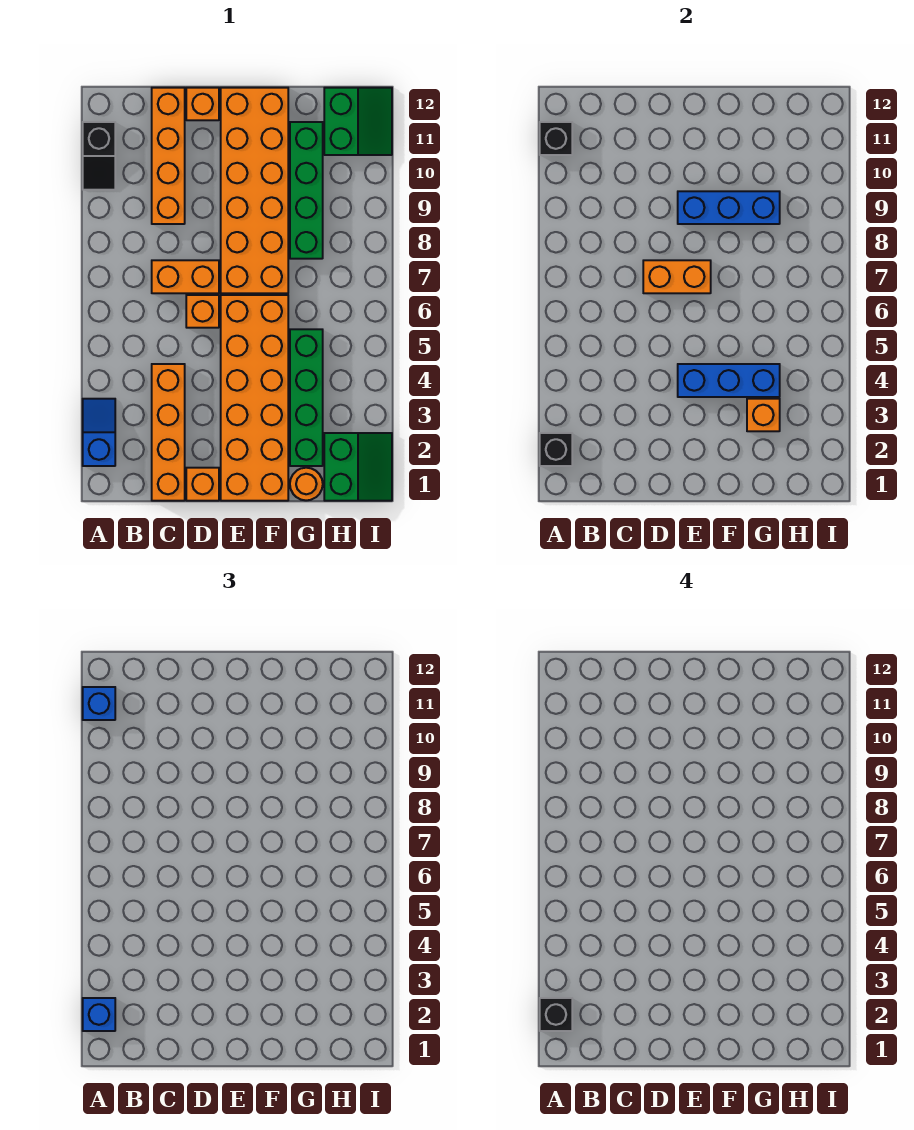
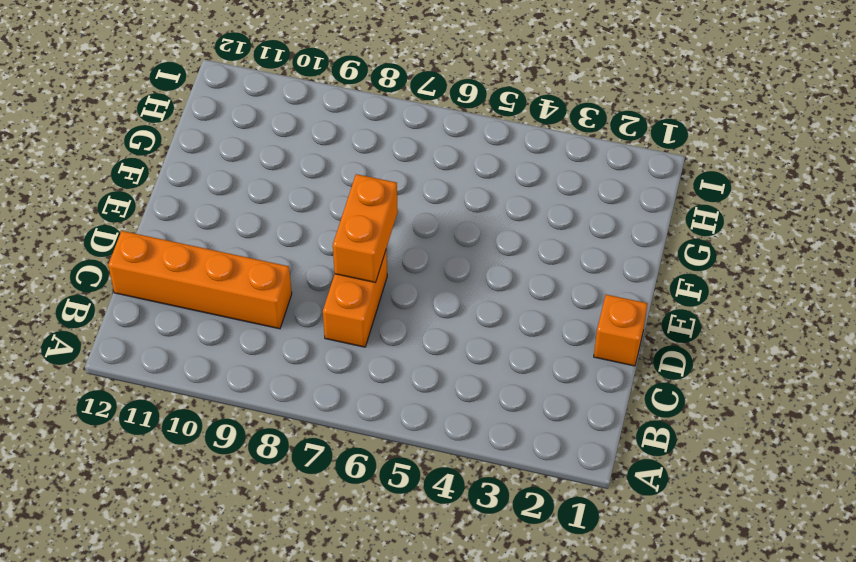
none -> blue 1x2 slope [83,399,115,466]
none -> black 1x2 slope [83,122,115,190]
none -> orange 1x4 brick [152,364,185,501]

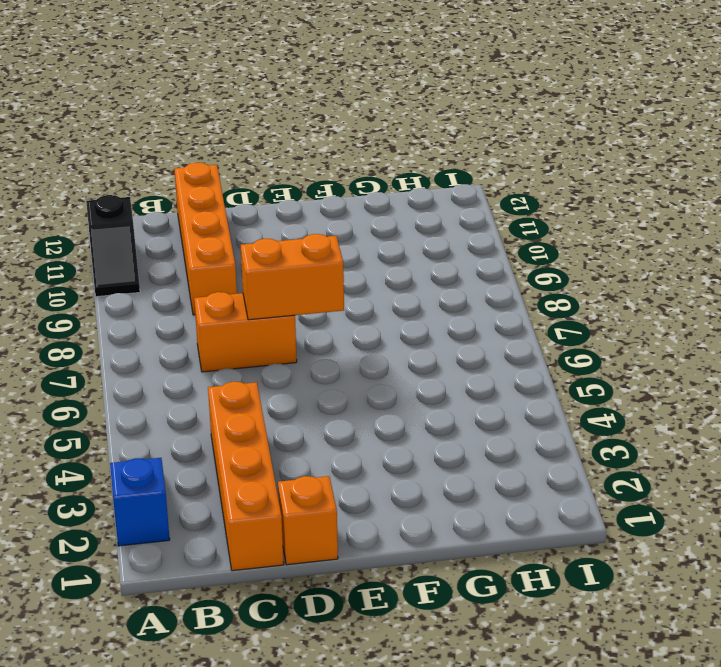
none -> orange 1x1 brick [186,295,219,328]
none -> orange 1x1 brick [186,88,219,120]
none -> orange 2x6 brick [221,295,288,501]

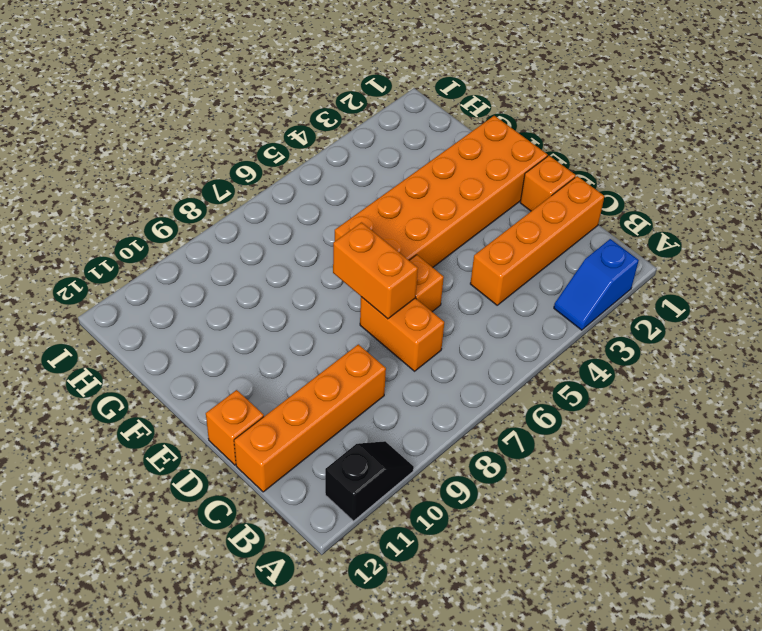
none -> orange 2x6 brick [221,88,288,293]
none -> orange 1x1 round brick [290,468,323,500]
none -> green 1x4 brick [290,329,323,466]

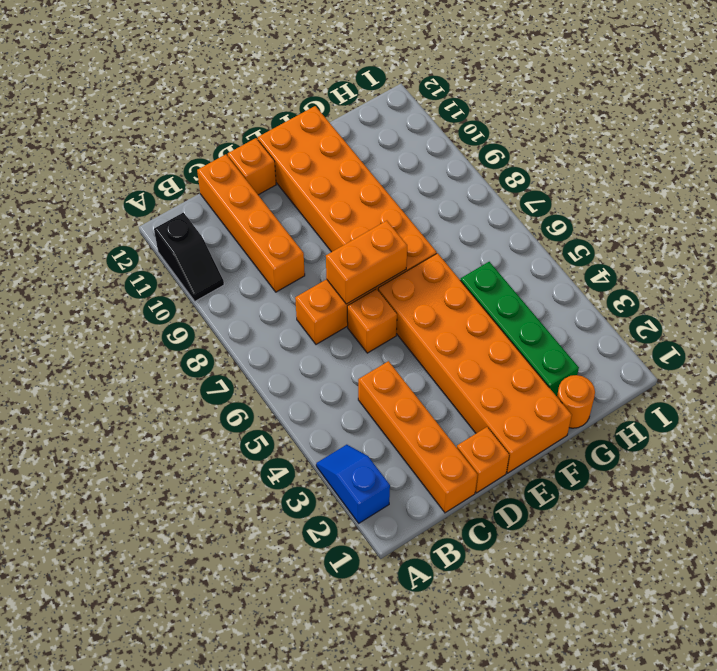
none -> green 1x4 brick [290,122,323,259]
none -> green 2x2 slope [324,433,392,501]
none -> green 2x2 slope [324,88,392,155]

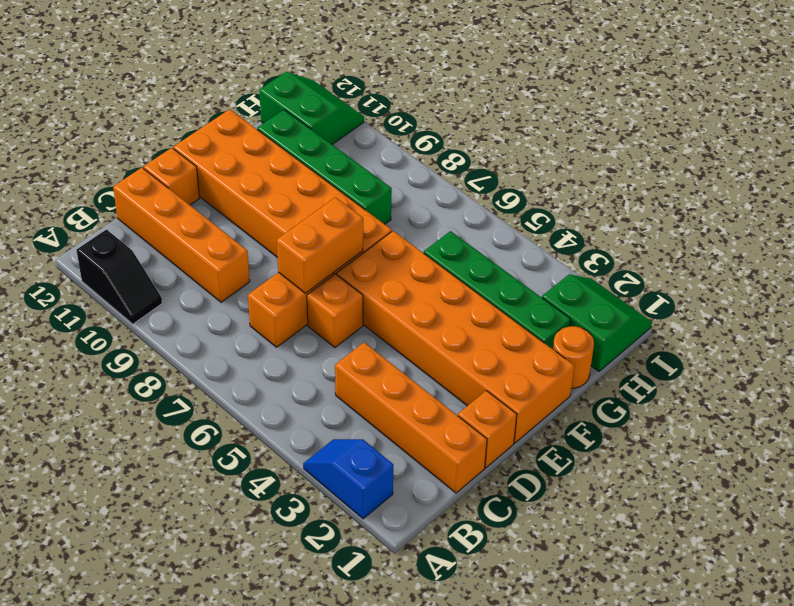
none -> black 1x1 brick [540,433,572,466]
none -> black 1x1 brick [540,122,572,155]
none -> blue 1x3 brick [678,364,780,397]

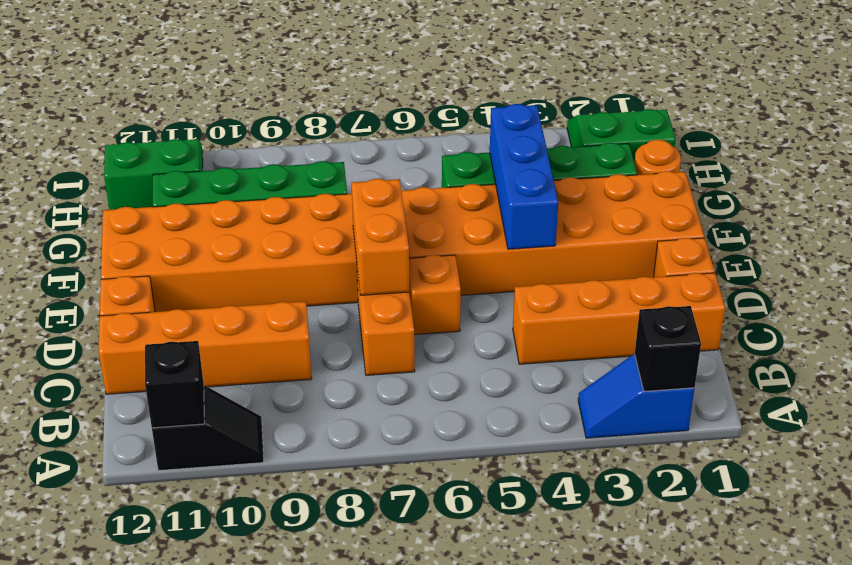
none -> blue 1x3 brick [678,191,780,224]
none -> orange 1x1 brick [747,399,780,431]
none -> blue 1x1 brick [83,998,115,1031]

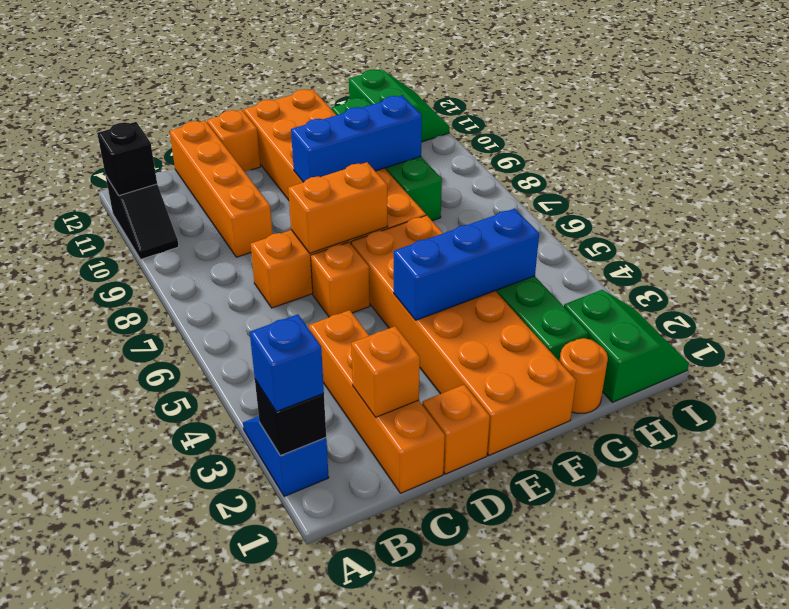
orange 1x1 brick [351,326,420,417] -> orange 1x1 brick moved to [747,399,780,431]
none -> blue 1x1 brick [83,687,115,720]
none -> black 1x1 brick [540,998,572,1031]

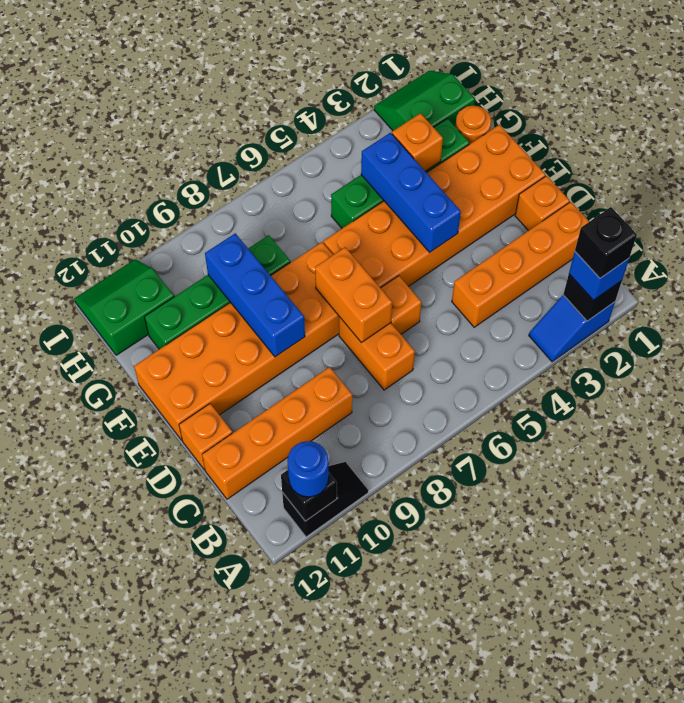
blue 1x1 round brick [287,441,329,497] -> blue 1x1 brick [83,687,115,720]

